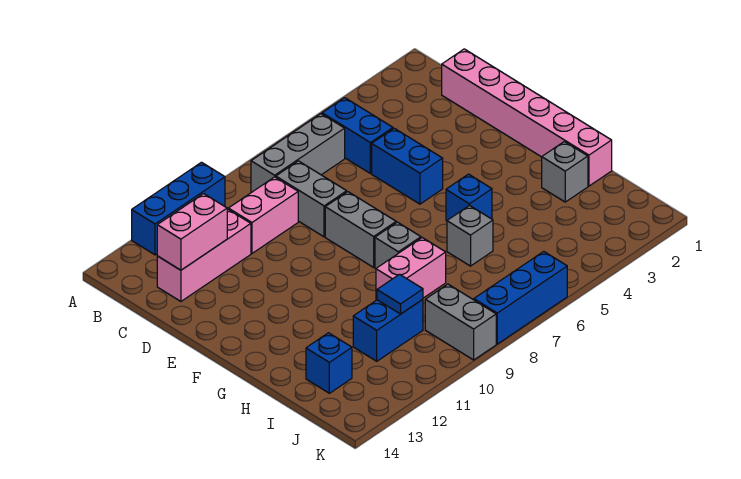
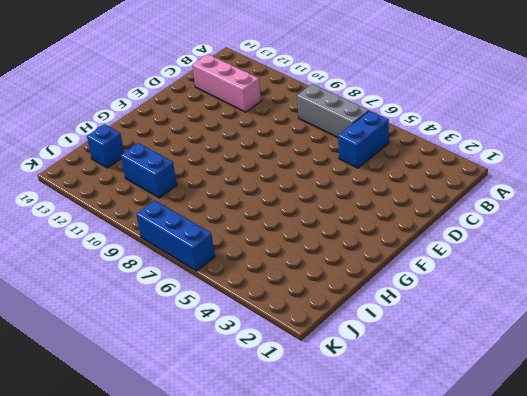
none -> blue 1x3 brick [132,162,225,255]
none -> pink 1x6 brick [442,49,612,186]
none -> grey 1x2 brick [276,161,347,237]

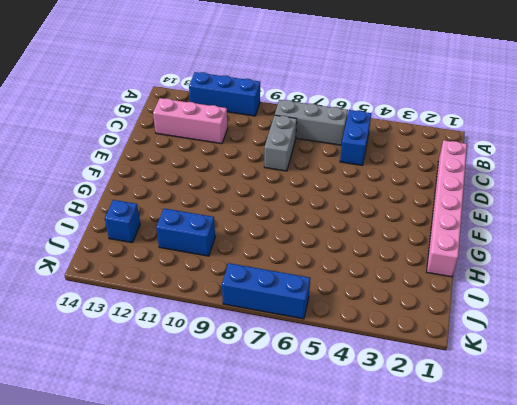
none -> pink 1x2 brick [228,177,298,253]
none -> blue 1x2 brick [372,128,443,204]
none -> grey 1x2 brick [325,192,396,267]

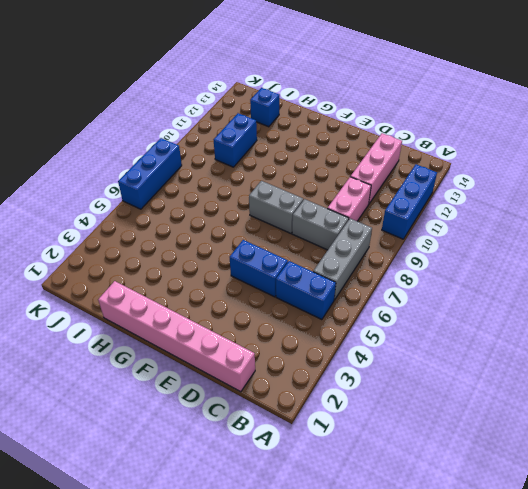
none -> blue 1x1 brick [446,174,492,221]
none -> grey 1x1 brick [375,222,421,269]
none -> grey 1x1 brick [542,142,588,202]

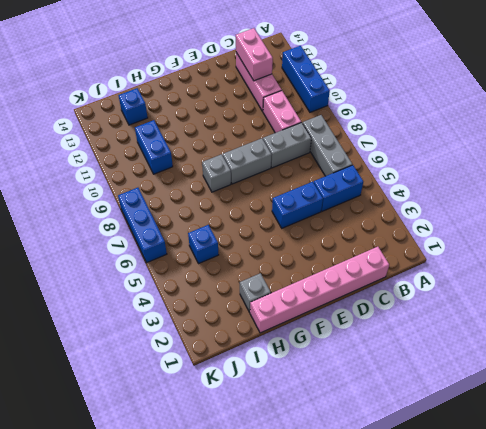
blue 1x1 brick [188,225,219,264] -> blue 1x1 brick moved to [446,174,492,221]
none -> grey 1x1 brick [447,205,493,266]
none -> pink 1x2 brick [376,238,446,300]
none -> grey 1x2 brick [425,284,496,360]

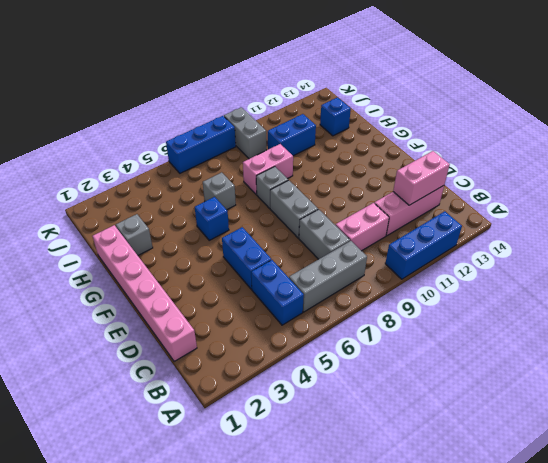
none -> blue 1x1 tile [377,274,423,314]

